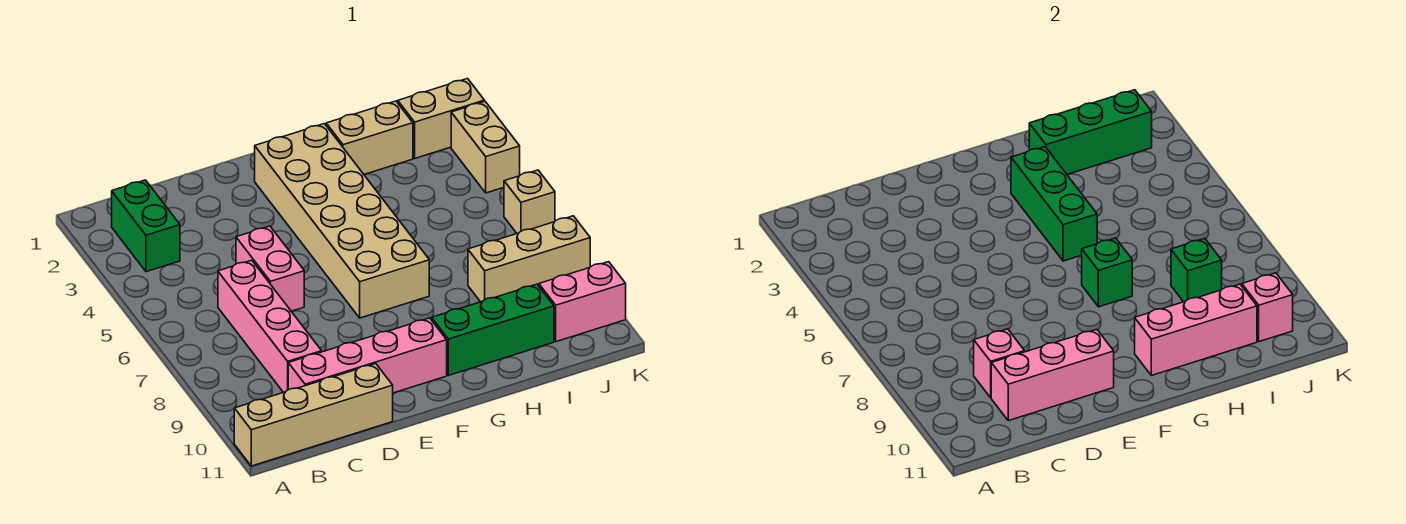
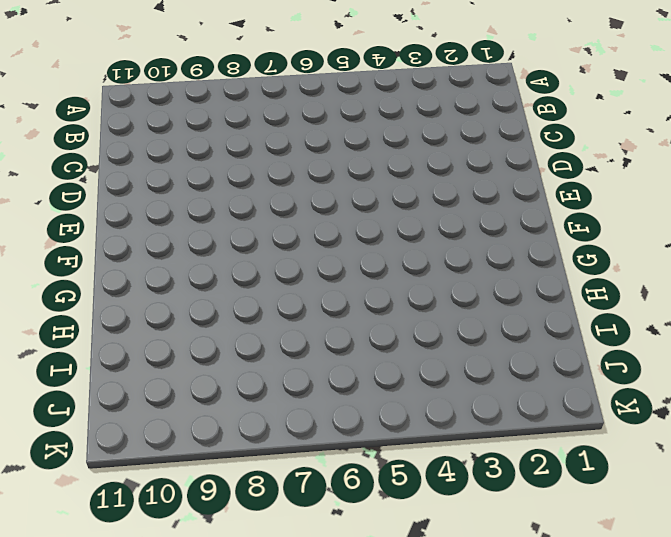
none -> tan 1x4 brick [234,364,393,466]
none -> green 1x2 brick [112,180,180,272]
none -> pink 1x4 brick [218,260,322,393]

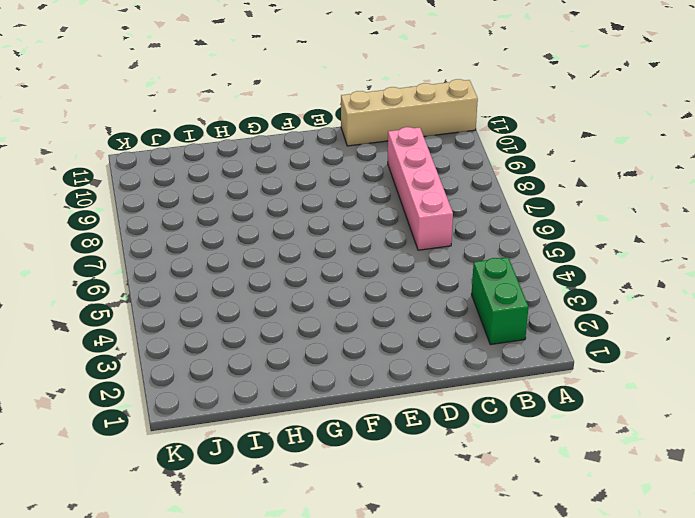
none -> pink 1x4 brick [288,318,447,393]
none -> pink 1x2 brick [236,226,304,311]
none -> tan 2x6 brick [255,124,429,318]

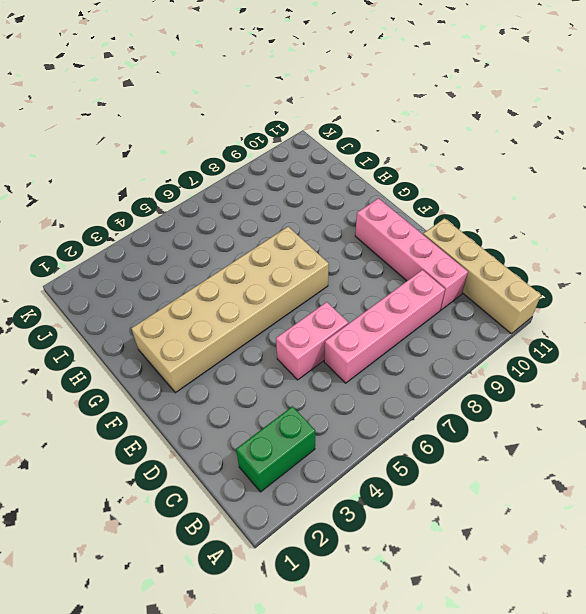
none -> green 1x3 brick [432,284,554,375]
none -> tan 1x2 brick [326,101,413,175]
none -> tan 1x3 brick [468,216,590,302]

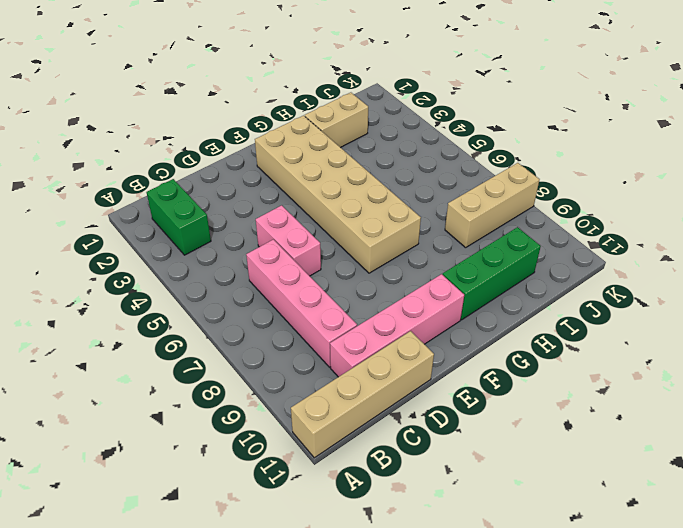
none -> tan 1x2 brick [398,79,484,158]
none -> pink 1x2 brick [539,262,626,342]
none -> tan 1x2 brick [451,101,520,193]

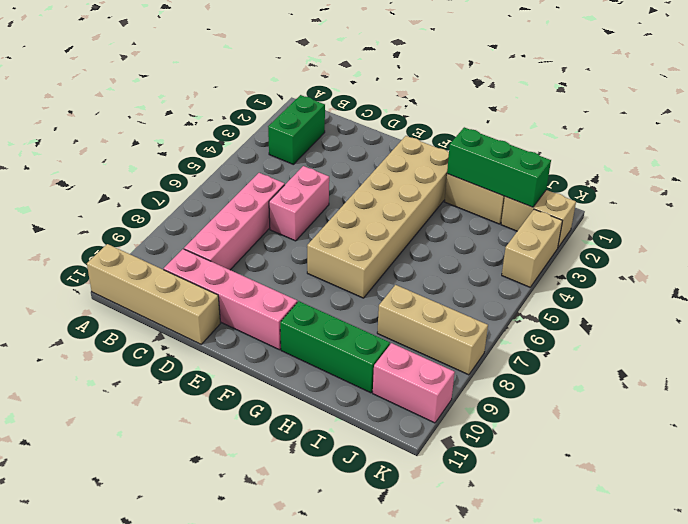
none -> tan 1x1 brick [504,170,555,233]
none -> pink 1x1 brick [974,329,1025,397]
none -> pink 1x3 brick [991,329,1114,421]

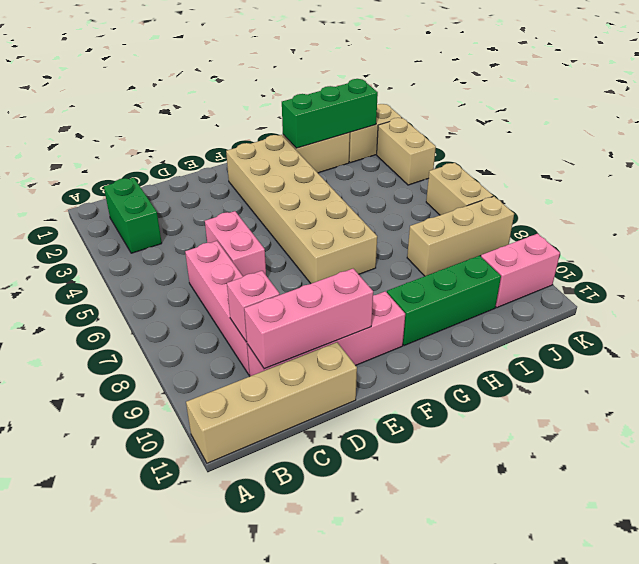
tan 1x2 brick [426,163,493,215] -> tan 1x1 brick [504,170,555,233]
none -> green 1x3 brick [1011,147,1097,261]
none -> green 1x1 brick [1082,238,1132,307]
none -> pink 1x3 brick [1135,284,1257,375]

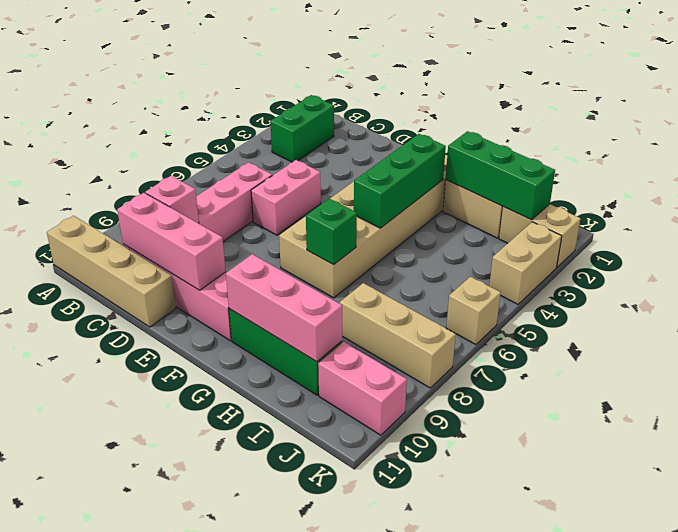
none -> green 1x1 brick [1171,238,1222,302]
none -> pink 1x1 brick [1242,273,1293,342]

